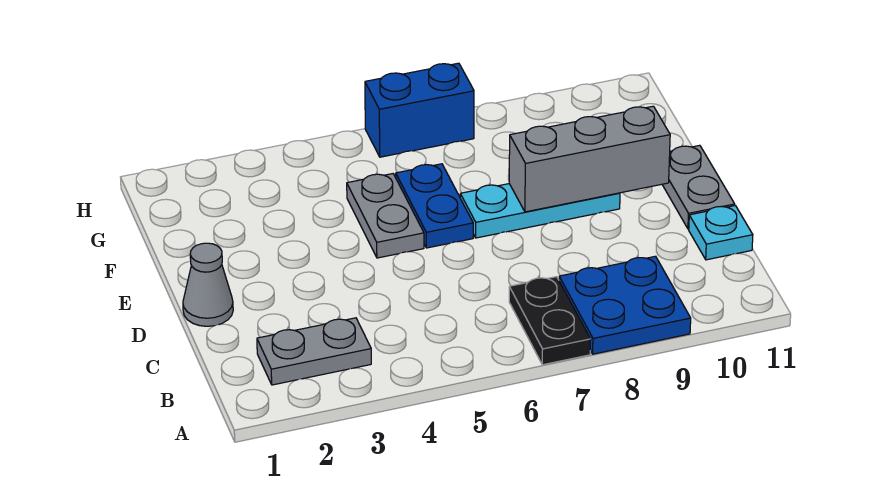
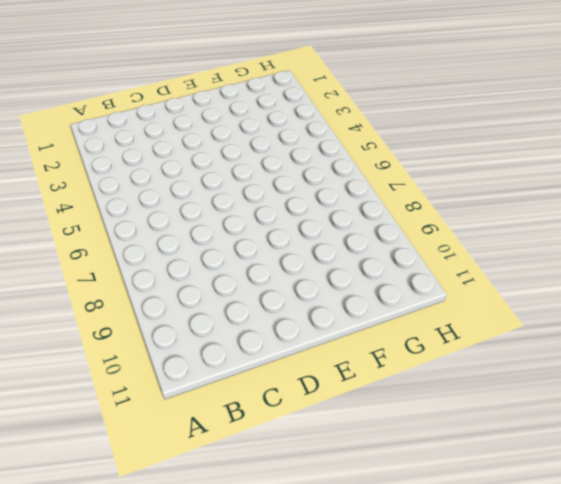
none -> black 1x2 plate [509,277,591,365]
none -> blue 2x2 plate [559,256,691,354]

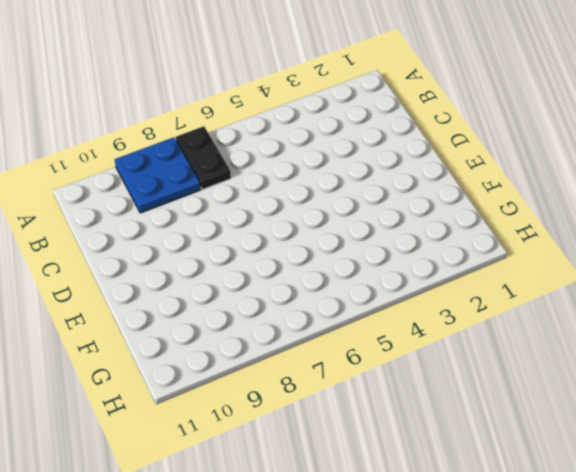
none -> grey 1x2 plate [257,318,371,385]
none -> cyan 1x1 plate [689,206,753,260]

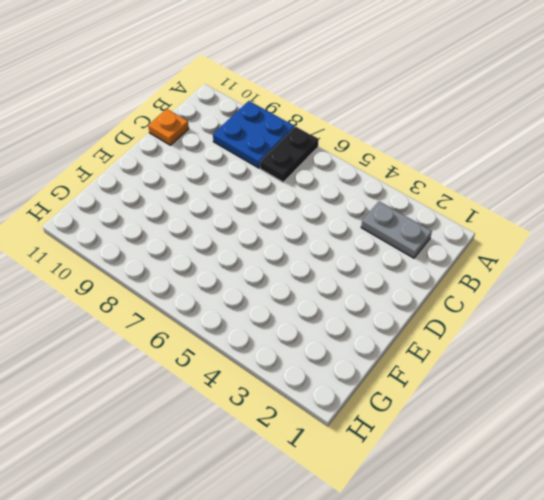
orange 1x1 plate [148,109,189,145] -> cyan 1x1 plate [689,206,753,260]
none -> grey 1x1 cone [183,243,233,326]
none -> grey 1x2 plate [662,145,735,229]

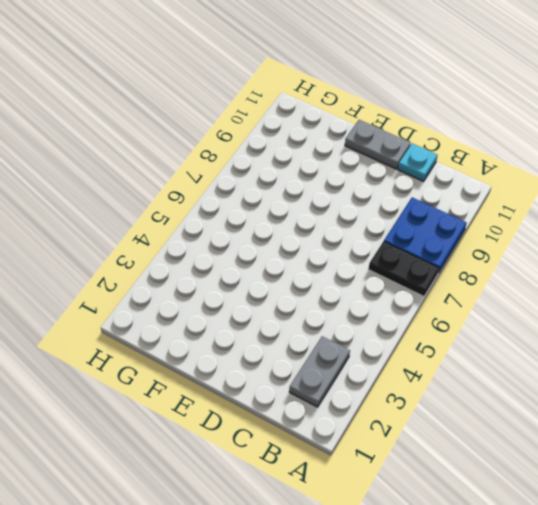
none -> grey 1x1 cone [183,243,233,326]
none -> grey 1x2 plate [347,174,424,258]

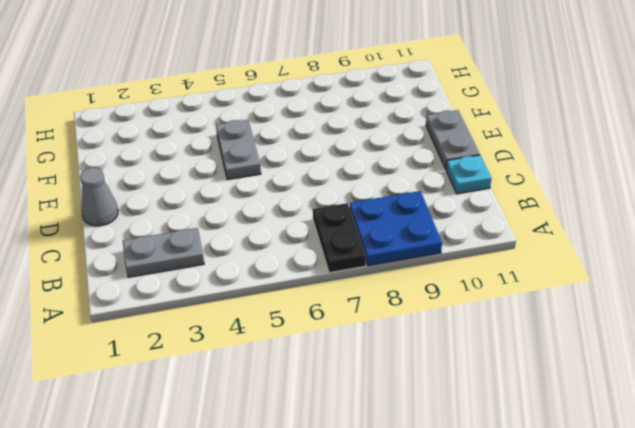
none -> blue 1x2 plate [396,164,473,248]
none -> cyan 1x3 plate [460,184,620,238]

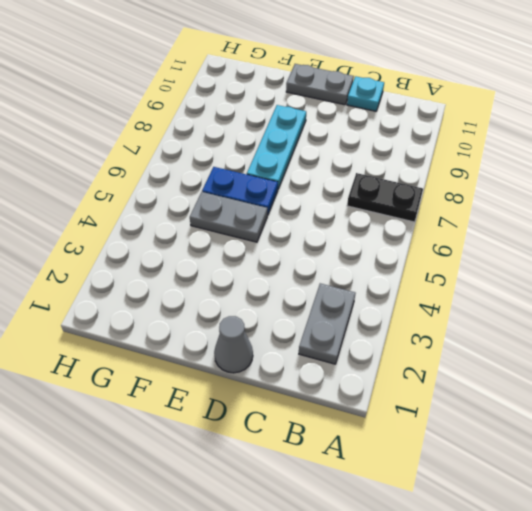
none -> blue 2x2 plate [559,256,691,354]
none -> blue 1x2 brick [365,63,474,157]

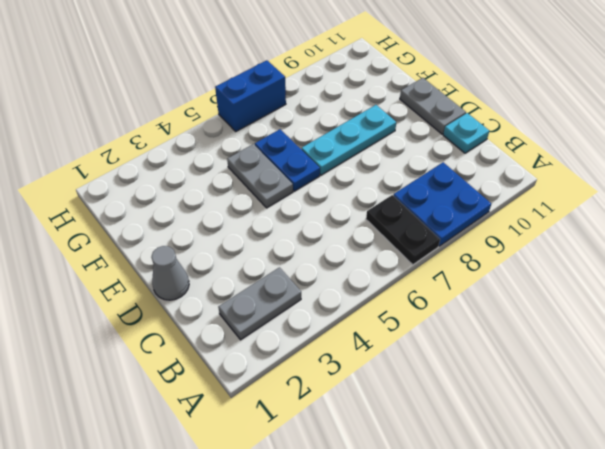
none -> grey 1x3 brick [509,106,670,212]

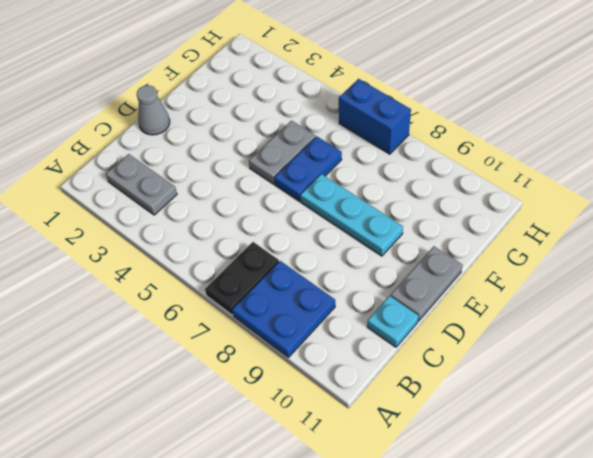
none -> grey 1x3 brick [509,106,670,212]

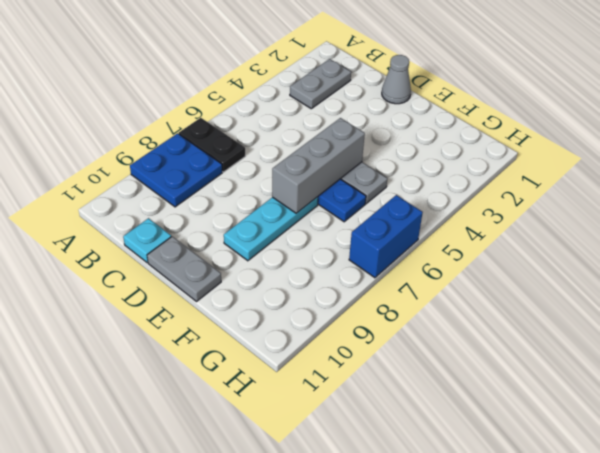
grey 1x3 brick [272,118,365,213] -> grey 1x3 brick moved to [509,106,670,212]

